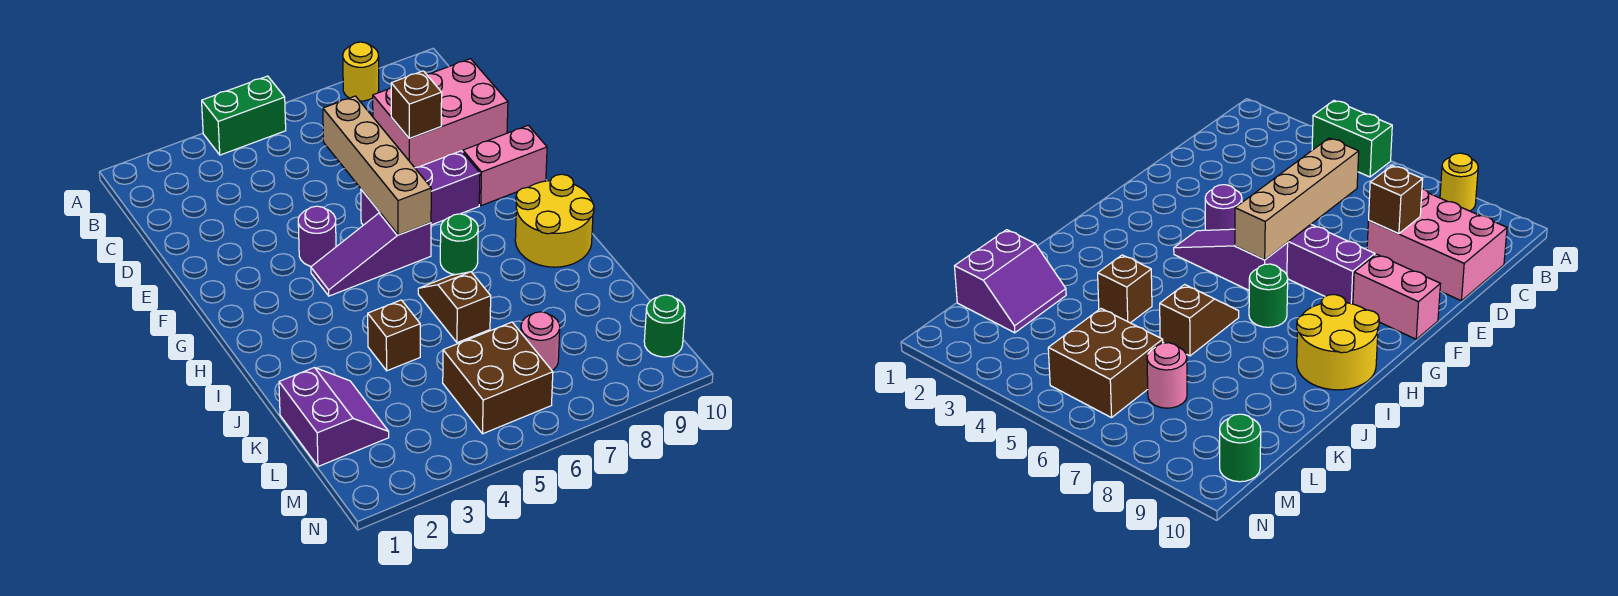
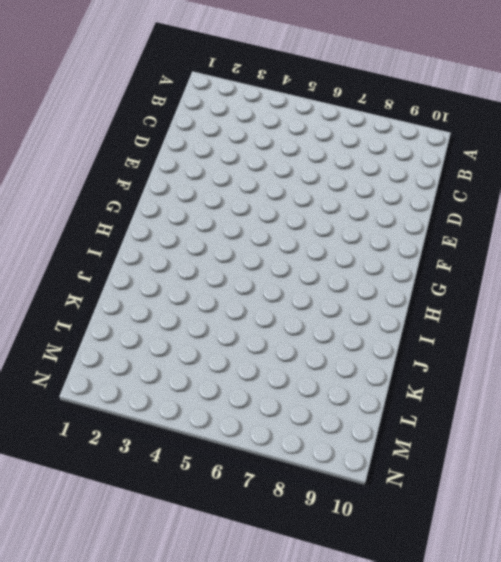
none -> green 1x2 brick [202,76,286,155]
none -> yellow 1x1 round brick [343,42,379,101]
none -> pink 2x3 brick [373,59,508,168]

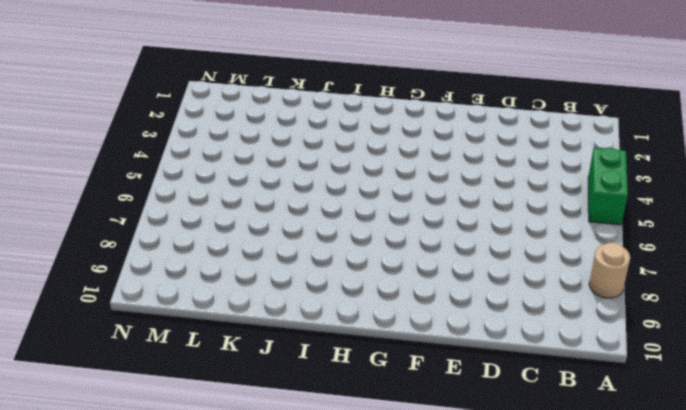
tan 1x1 round brick [589,242,630,298] -> yellow 1x1 round brick [343,42,379,101]
none -> pink 2x3 brick [373,59,508,168]
none -> purple 1x1 round brick [298,206,336,266]
none -> purple 1x3 brick [361,151,480,225]

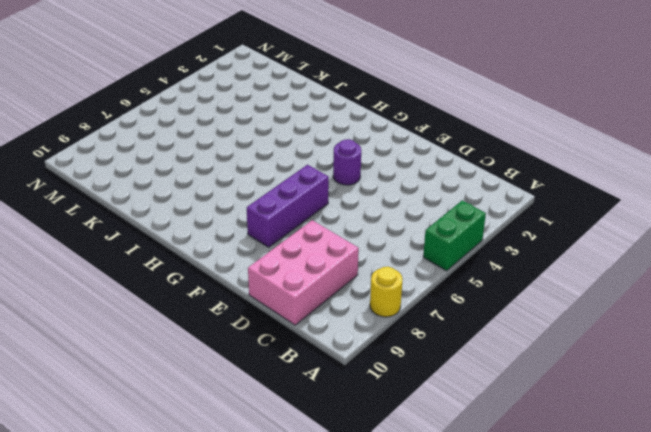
none -> pink 1x2 brick [463,125,547,206]
none -> purple 1x3 slope [311,213,431,296]
none -> green 1x1 round brick [440,214,478,275]

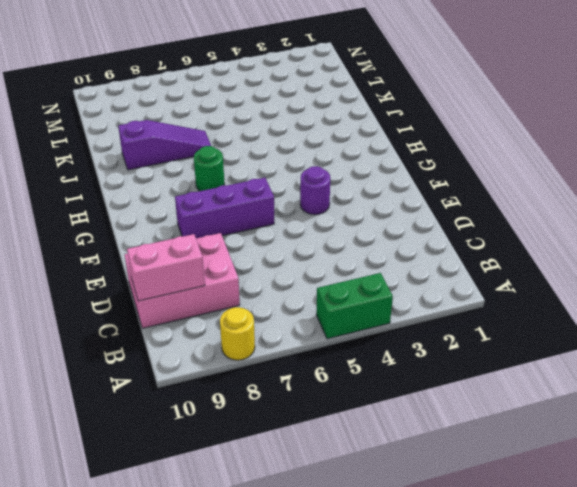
pink 1x2 brick [127,234,205,301] -> pink 1x2 brick moved to [463,125,547,206]
purple 1x3 slope [118,120,211,170] -> purple 1x3 slope moved to [311,213,431,296]
none -> yellow 2x2 round brick [515,174,594,267]
none -> brown 1x2 slope [418,272,491,343]
none -> brown 1x1 brick [368,300,420,371]

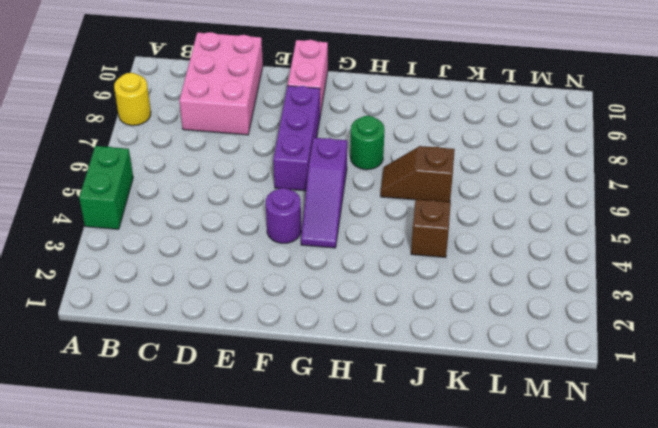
none -> yellow 2x2 round brick [515,174,594,267]
none -> purple 2x2 slope [279,368,389,466]
none -> brown 2x2 brick [443,322,553,434]

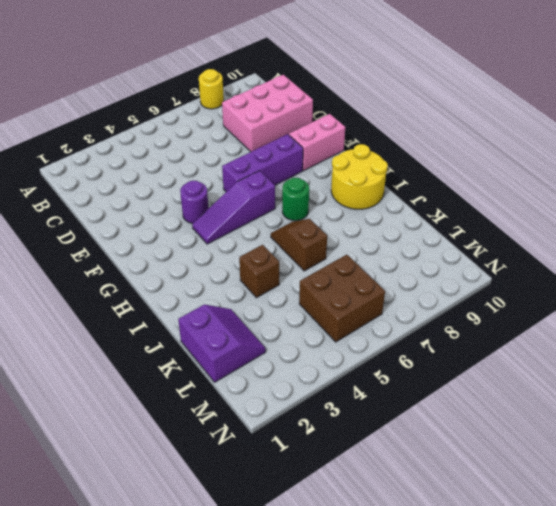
none -> green 1x2 brick [202,76,286,155]
none -> pink 1x1 round brick [521,312,560,370]
none -> green 1x1 round brick [644,295,685,357]

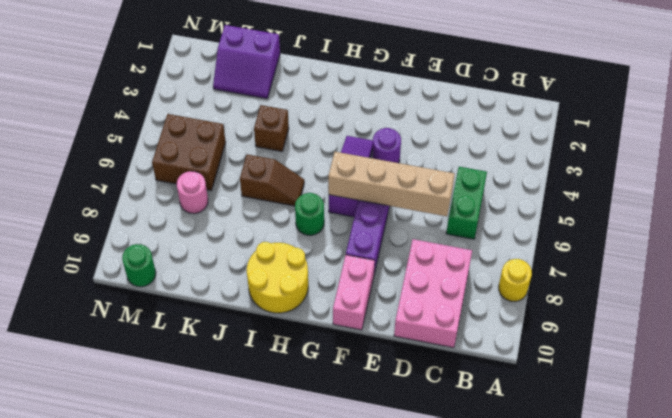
green 1x2 brick [446,167,487,239] -> green 1x2 brick moved to [202,76,286,155]
none -> brown 1x1 brick [391,71,442,138]

